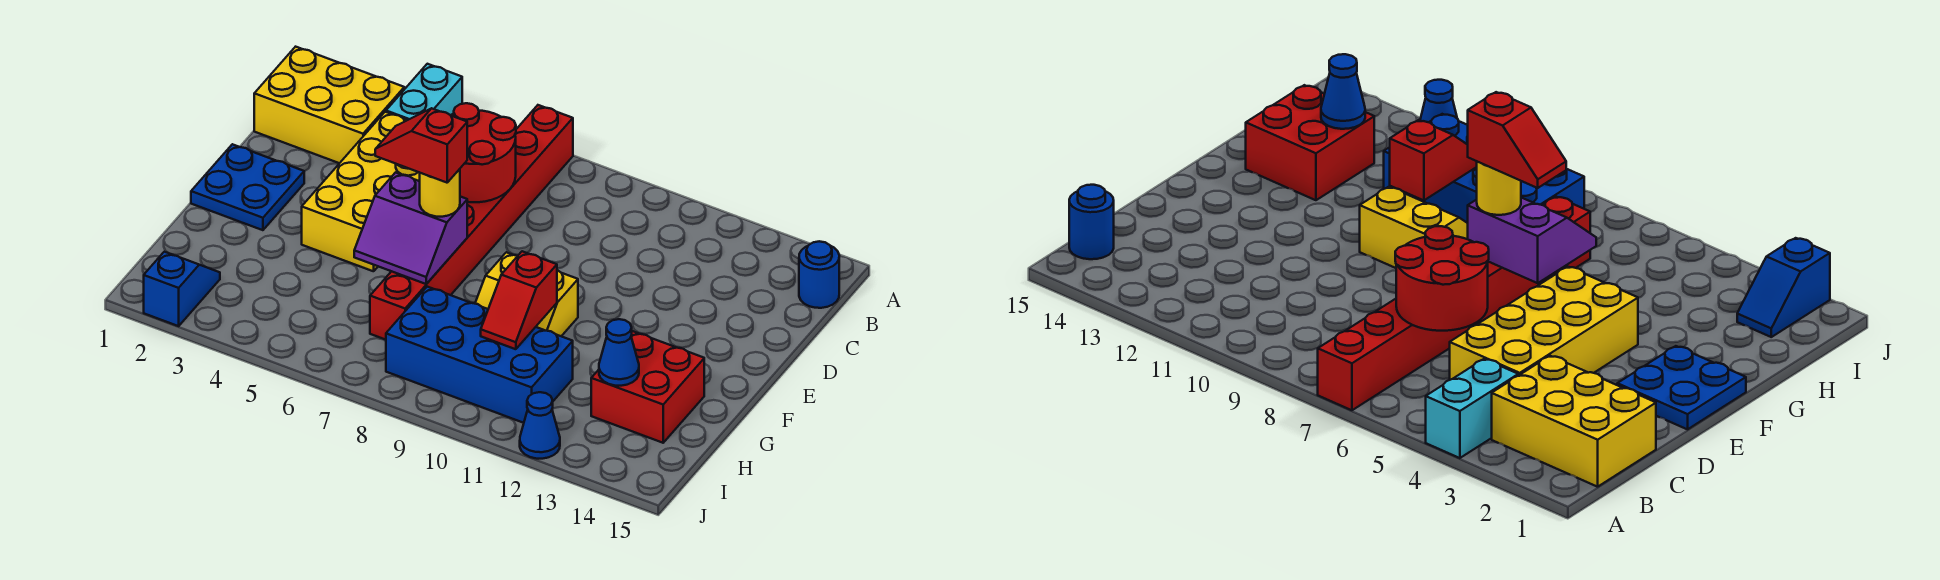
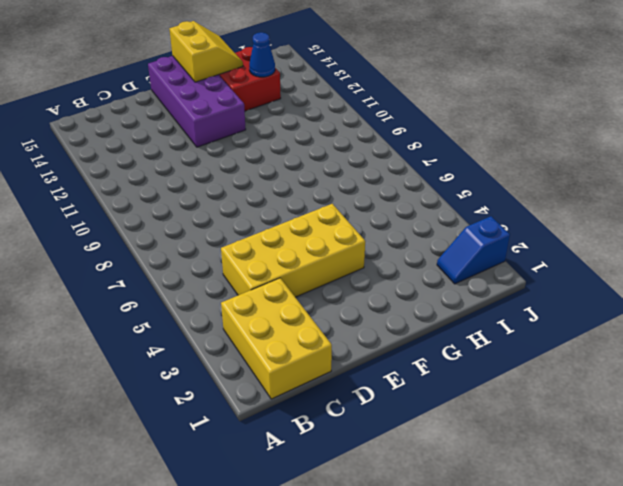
purple 2x4 brick [148,56,246,147] -> none
yellow 2x2 slope [170,21,243,82] -> yellow 2x2 slope moved to [475,252,578,336]
none -> cyan 1x2 brick [386,64,462,120]
none -> red 1x8 brick [370,105,573,340]
none -> blue 1x1 round brick [799,241,839,308]

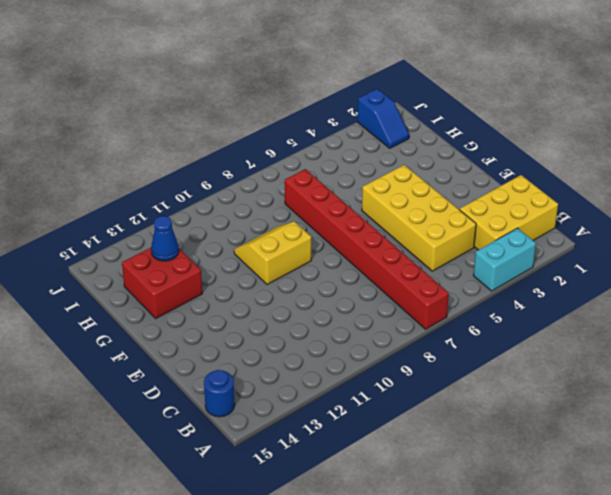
cyan 1x2 brick [473,228,536,291] -> cyan 1x2 brick turned to [386,64,462,120]
none -> blue 2x2 plate [191,144,304,230]
none -> blue 2x4 brick [386,287,573,423]
none -> blue 1x1 cone [520,392,560,459]

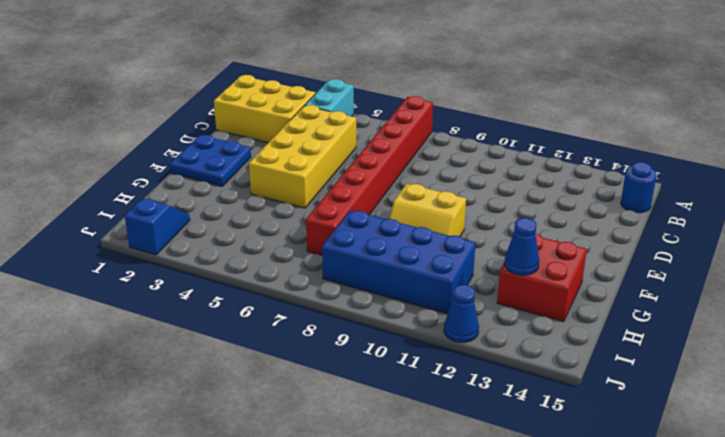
none -> red 2x2 round brick [451,103,516,202]
none -> purple 2x2 slope [354,172,467,284]
none -> red 1x2 slope [481,251,557,349]

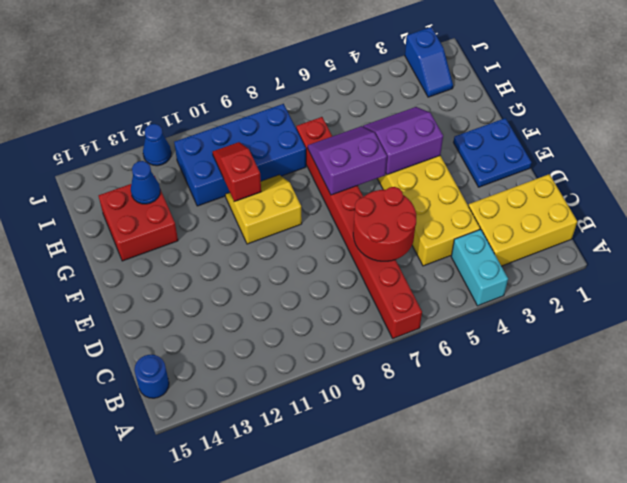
purple 2x2 slope [363,107,443,175] -> none
none -> yellow 1x1 round brick [420,169,460,217]
none -> red 1x2 slope [375,108,467,183]

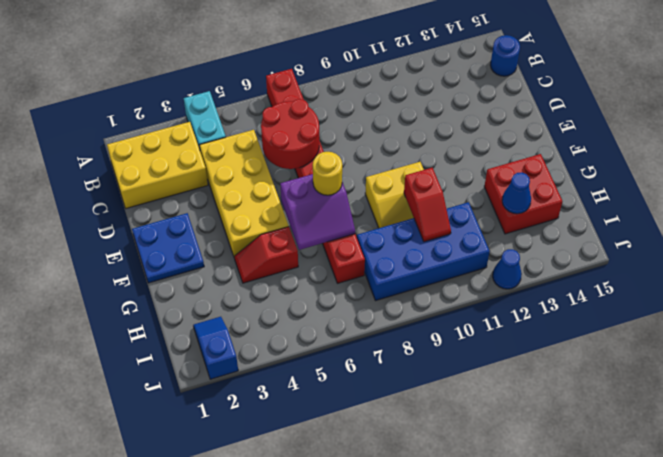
red 1x2 slope [234,227,298,283] -> red 1x2 slope moved to [375,108,467,183]

